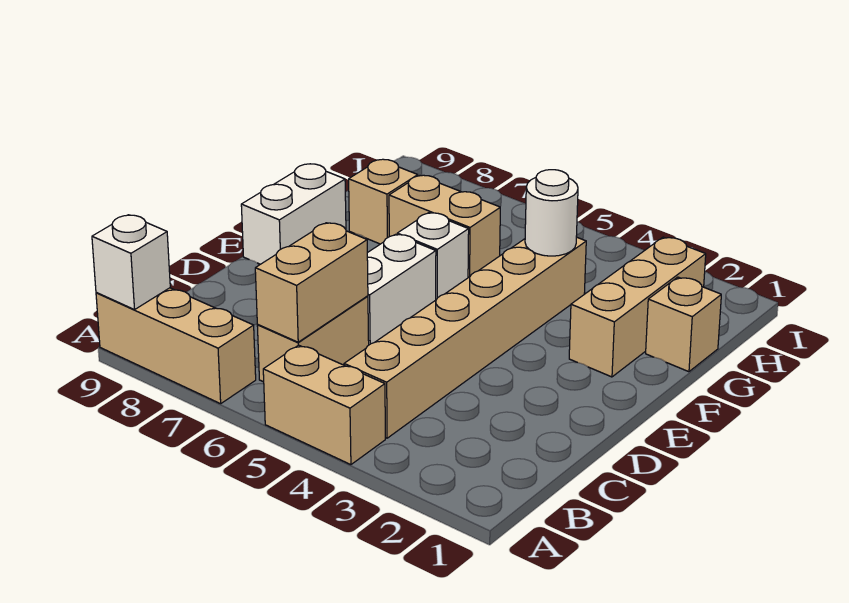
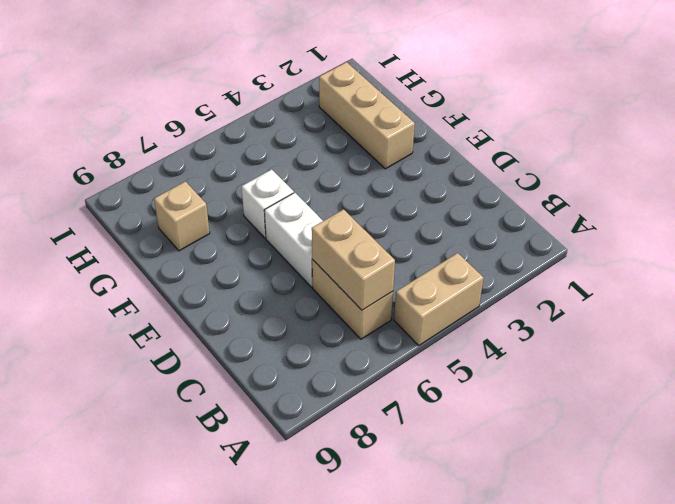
none -> tan 1x3 brick [96,288,256,404]
none -> tan 1x6 brick [344,237,586,438]
none -> white 1x2 brick [241,164,346,264]

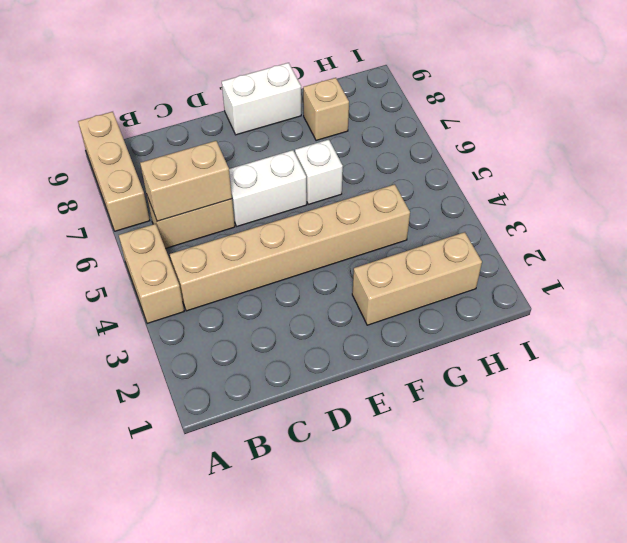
none -> tan 1x1 brick [646,277,721,372]
none -> tan 1x2 brick [389,175,500,278]
none -> white 1x1 brick [92,215,170,310]

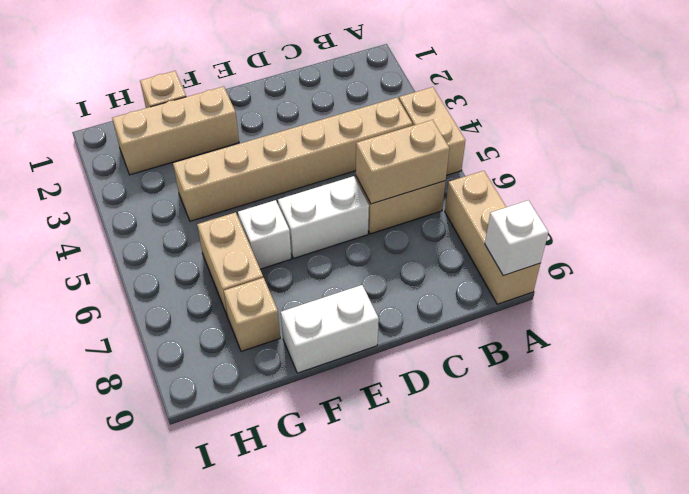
none -> white 1x1 round brick [525,170,578,256]

